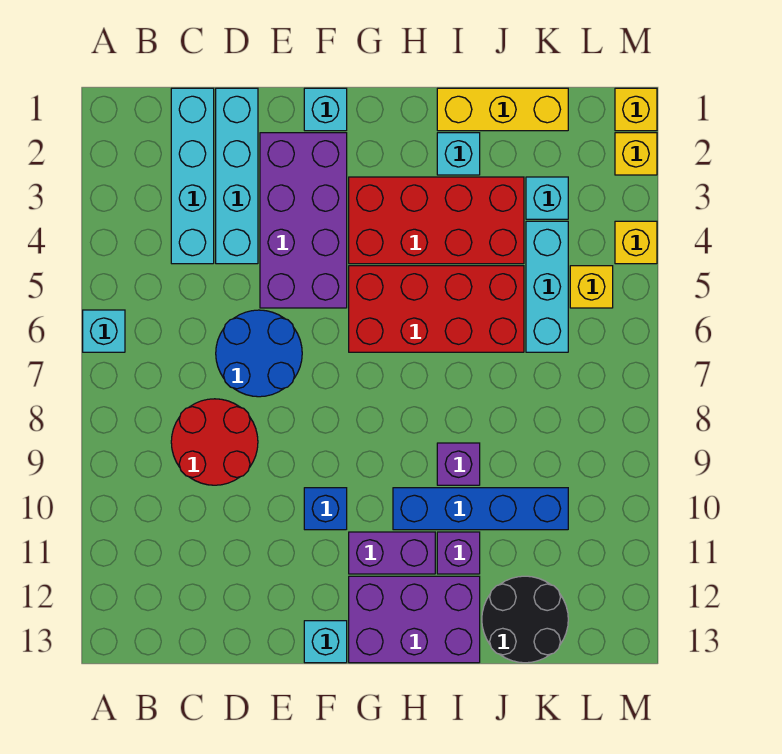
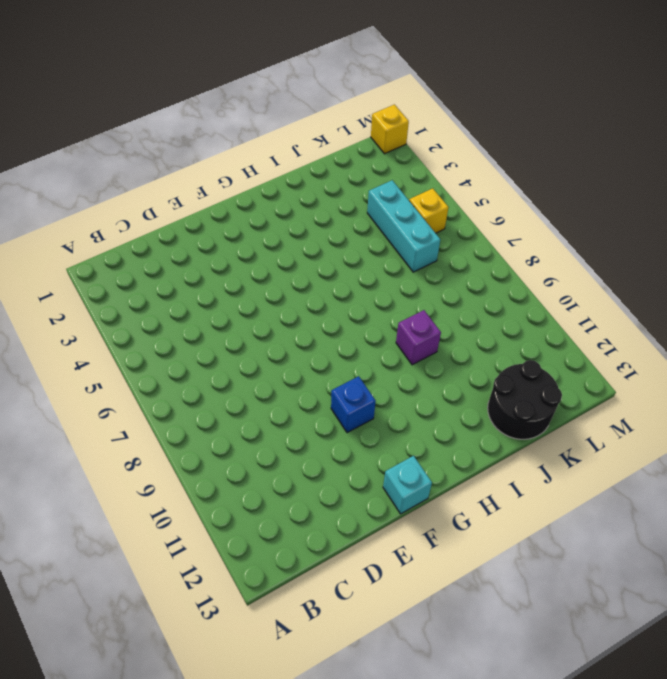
none -> cyan 1x1 brick [83,310,125,352]
none -> cyan 1x4 brick [171,88,214,264]
none -> red 2x2 round brick [171,399,258,485]

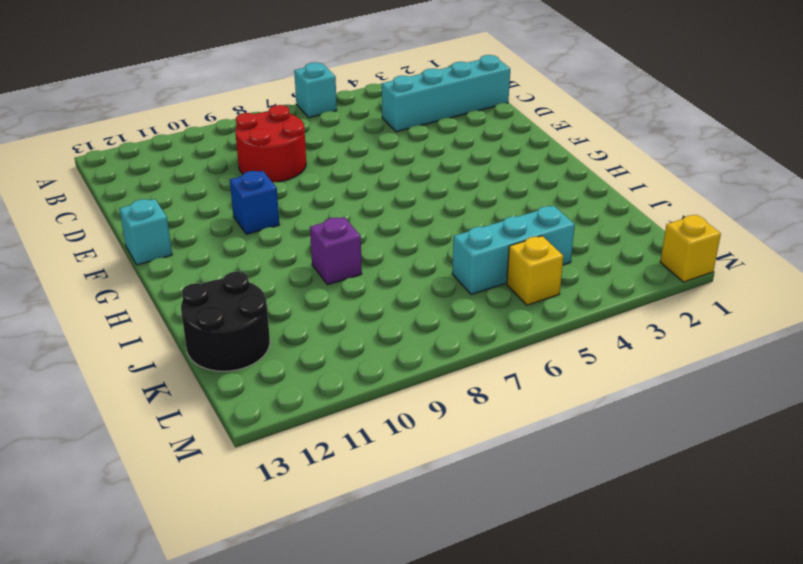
none -> cyan 1x4 brick [216,88,258,264]
none -> blue 2x2 round brick [216,310,302,397]
none -> purple 2x4 brick [260,133,347,308]

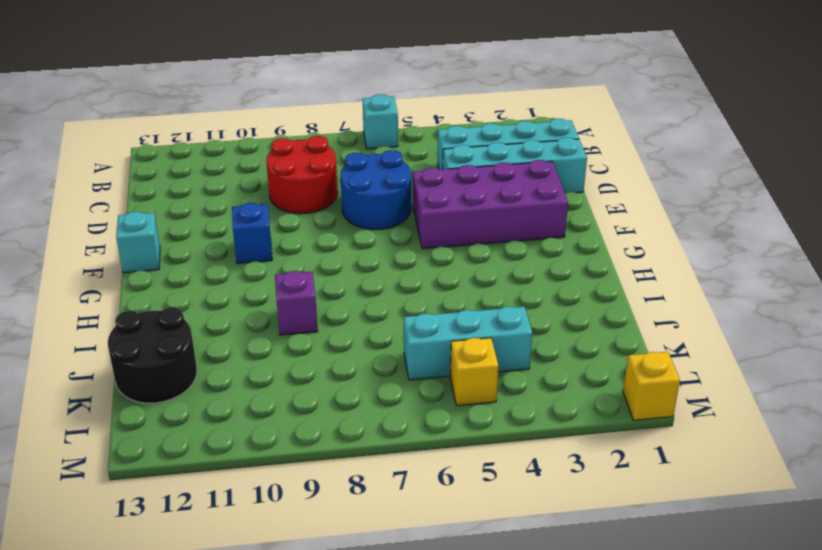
none -> cyan 1x1 brick [304,88,347,131]
none -> red 2x4 brick [349,177,524,264]
none -> red 2x4 brick [349,266,524,352]

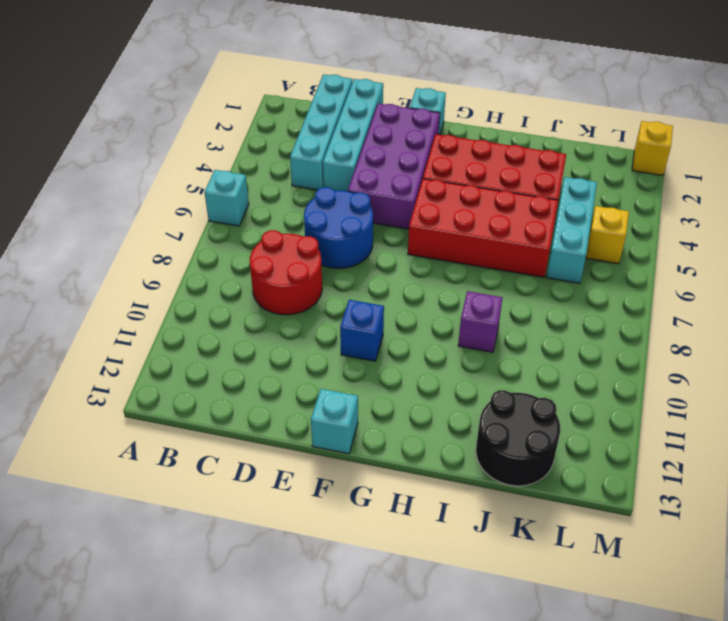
none -> purple 1x2 brick [349,532,435,574]
none -> purple 2x3 brick [349,576,480,663]
none -> blue 1x4 brick [393,488,568,530]

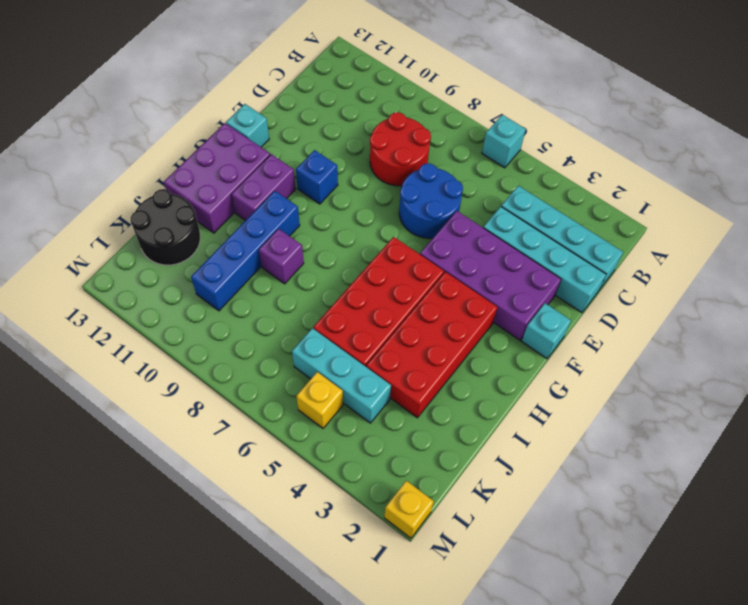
none -> yellow 1x3 brick [437,88,568,131]
none -> cyan 1x1 brick [437,133,480,175]
none -> purple 1x1 brick [437,532,480,574]

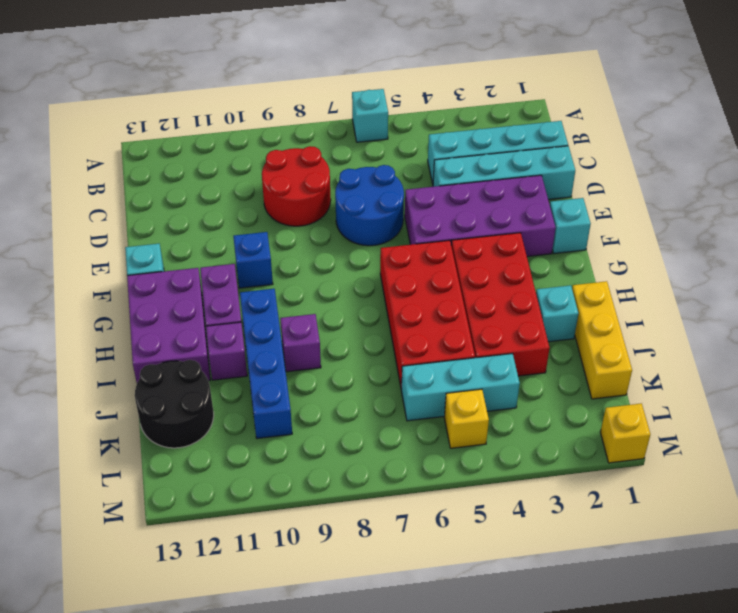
none -> cyan 1x1 brick [526,177,568,219]
none -> yellow 1x1 brick [615,133,657,175]
none -> yellow 1x1 brick [615,221,657,264]

